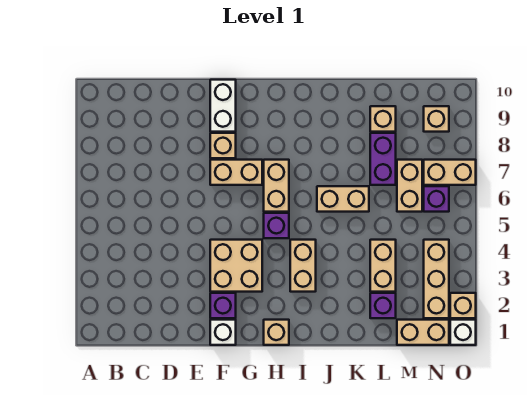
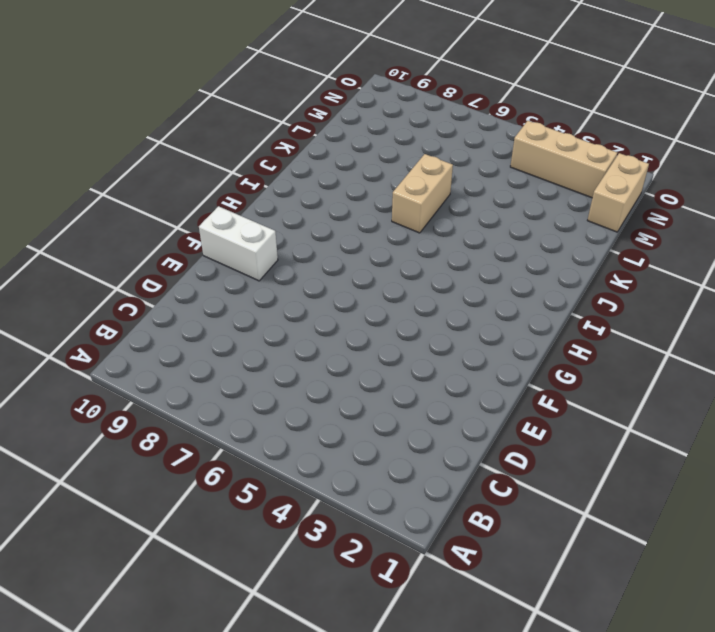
none -> white 1x1 brick [210,320,236,345]
none -> purple 1x1 brick [210,293,236,318]
none -> tan 2x2 brick [210,240,262,292]

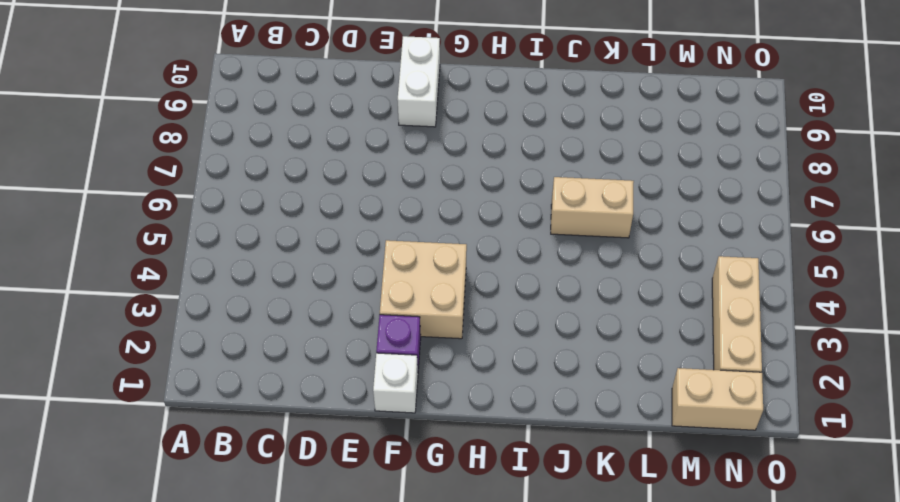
none -> tan 1x2 brick [210,160,262,185]
none -> tan 1x1 brick [210,133,236,158]
none -> tan 1x1 brick [264,320,289,345]

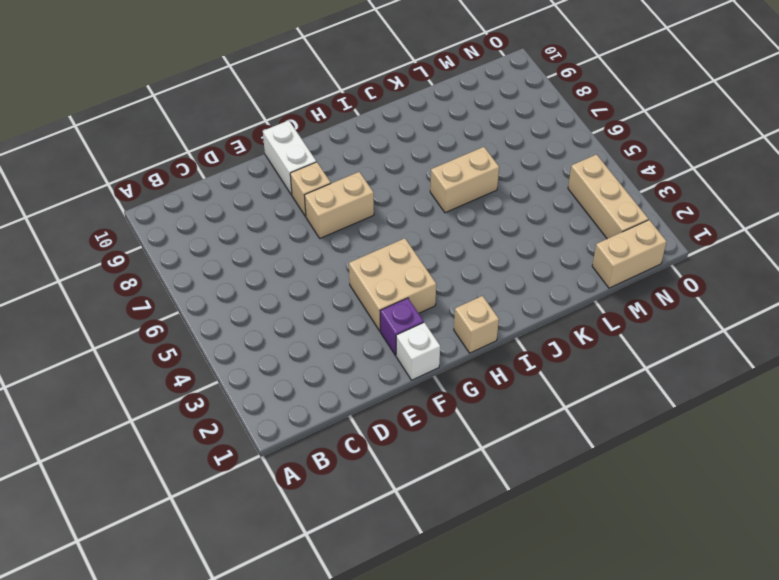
none -> purple 1x1 brick [264,213,289,238]
none -> tan 1x2 brick [264,160,289,212]
none -> tan 1x2 brick [290,240,316,292]

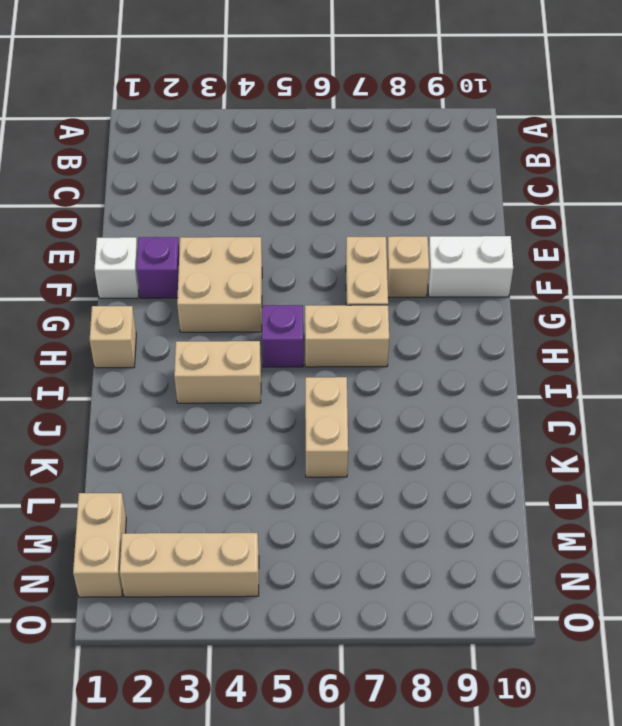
none -> purple 1x1 brick [370,293,396,318]
none -> tan 1x2 brick [370,240,396,292]
none -> purple 1x2 brick [370,133,396,185]

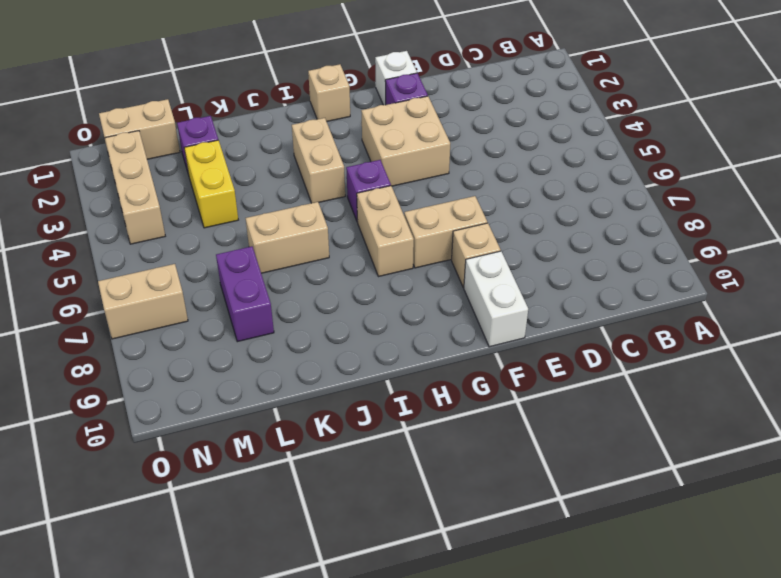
yellow 1x2 brick [184,140,238,228] -> tan 1x2 brick [370,240,396,292]
none -> tan 1x1 brick [370,106,396,132]
none -> tan 1x2 brick [397,160,422,212]
none -> purple 1x1 brick [424,186,449,212]

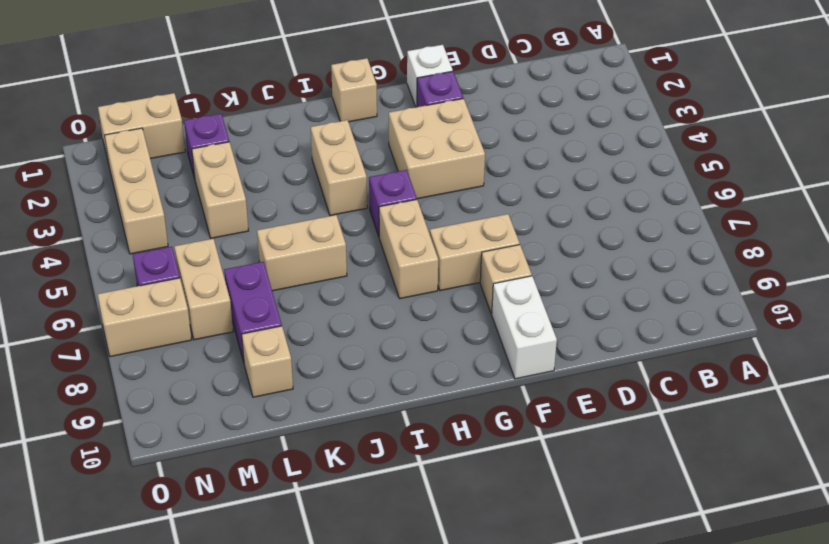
none -> tan 1x1 brick [424,106,449,132]
none -> white 1x1 brick [450,320,476,345]
none -> tan 1x1 brick [450,293,476,318]

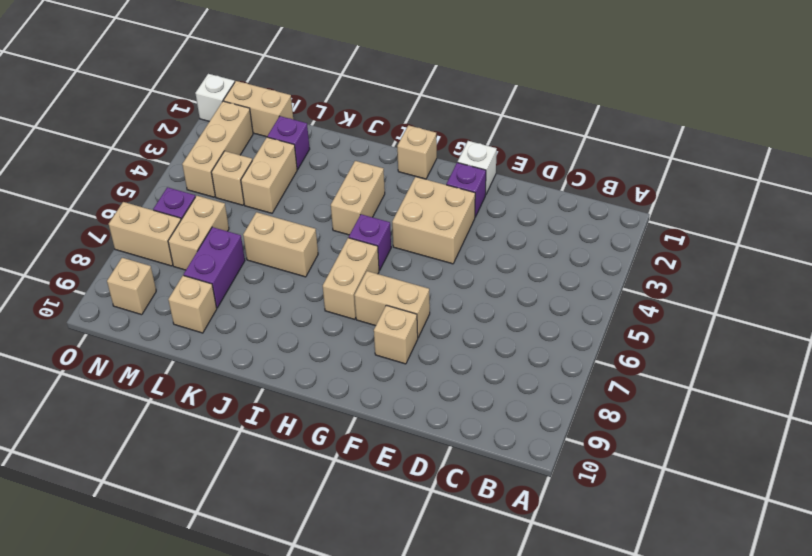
tan 1x1 brick [211,151,252,205] -> tan 1x1 brick moved to [450,293,476,318]
none -> white 1x2 brick [210,80,236,132]

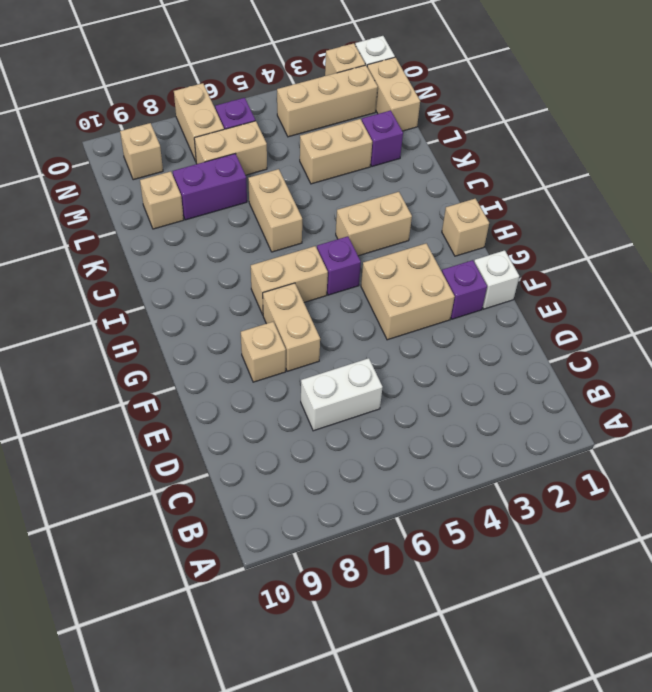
white 1x2 brick [301,358,383,431] -> white 1x2 brick moved to [210,80,236,132]

